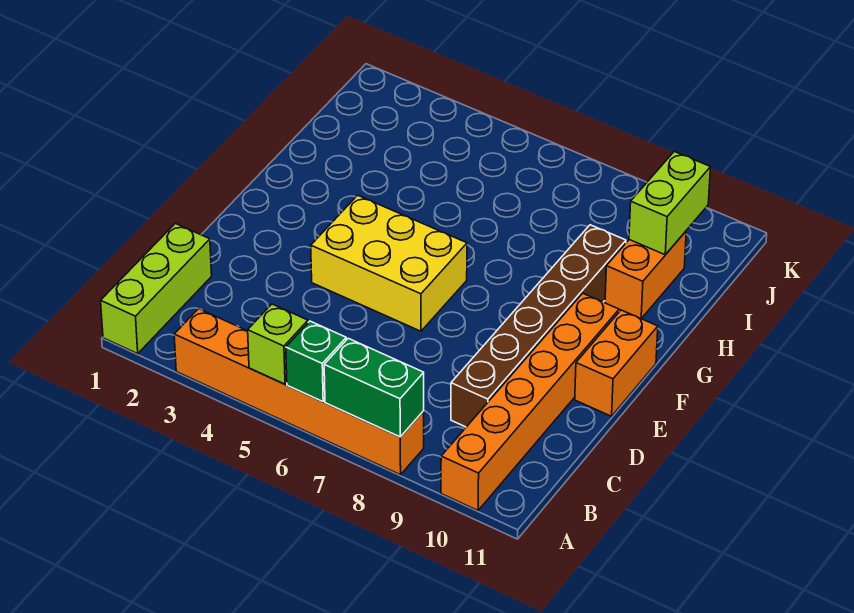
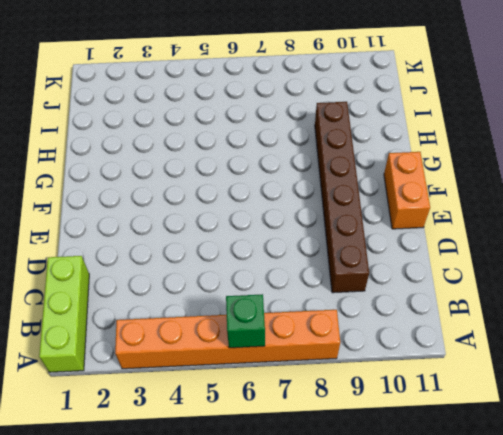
none -> orange 1x6 brick [441,293,619,510]
none -> yellow 2x3 brick [311,195,467,331]

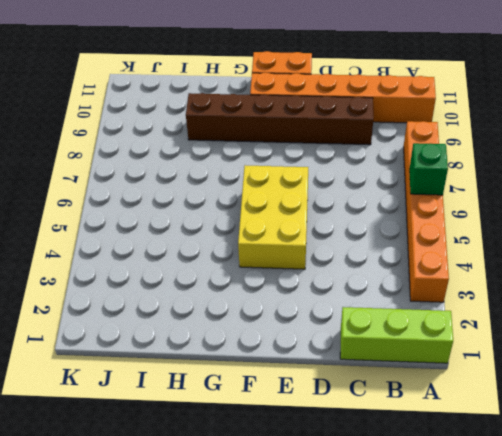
none -> orange 1x2 brick [605,231,686,319]
none -> lime 1x1 brick [248,304,308,384]

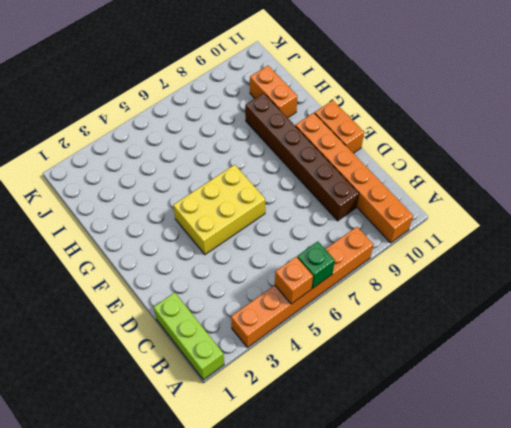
orange 1x1 brick [275,257,313,304] -> lime 1x1 brick [248,304,308,384]
none -> green 1x2 brick [324,338,424,437]
none -> lime 1x2 brick [629,152,711,255]

